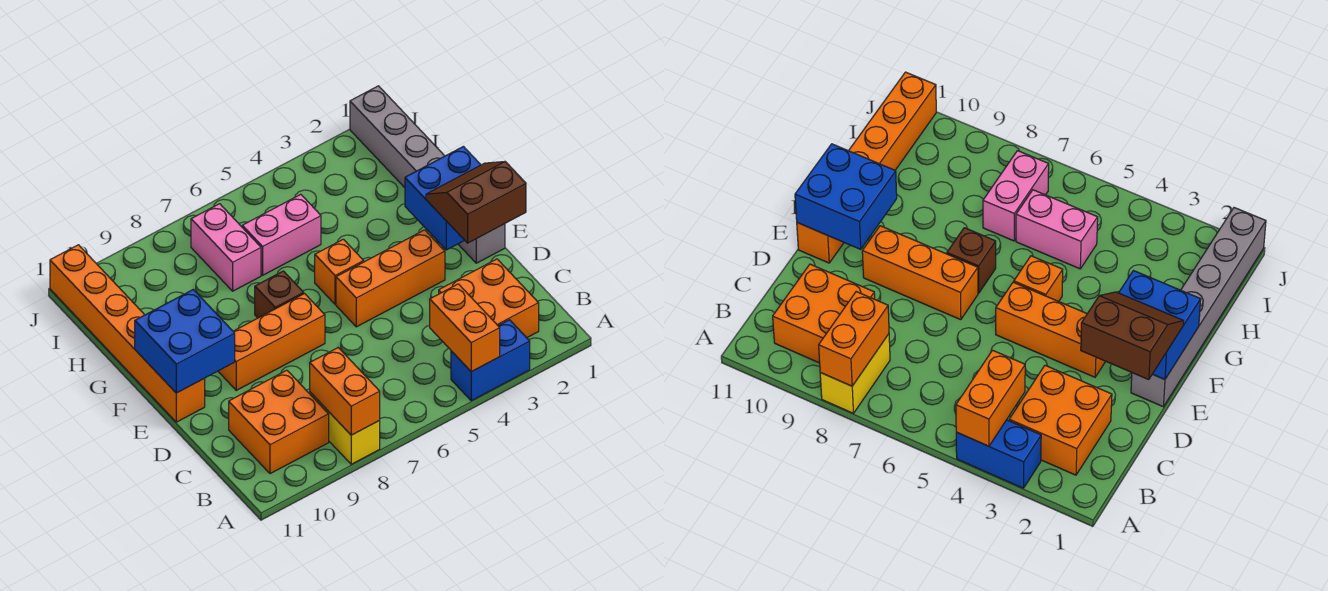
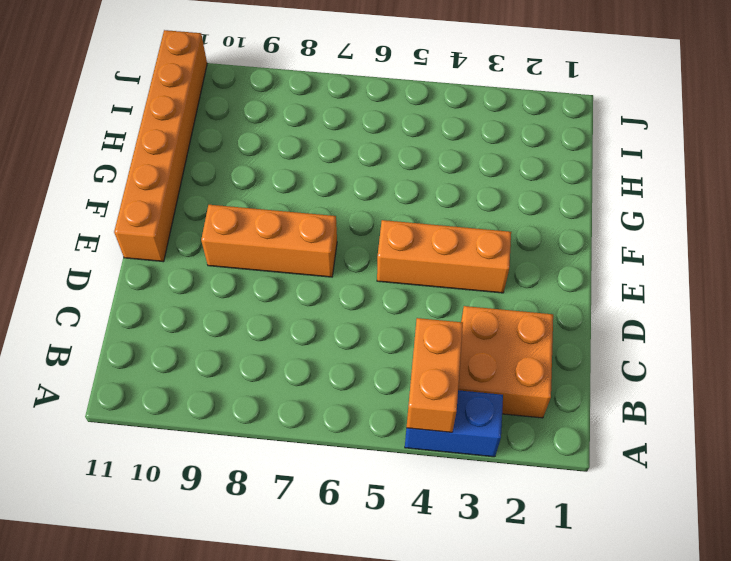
none -> yellow 1x2 brick [310,392,380,464]
none -> orange 2x2 brick [229,370,329,474]
none -> grey 1x6 brick [350,86,505,263]

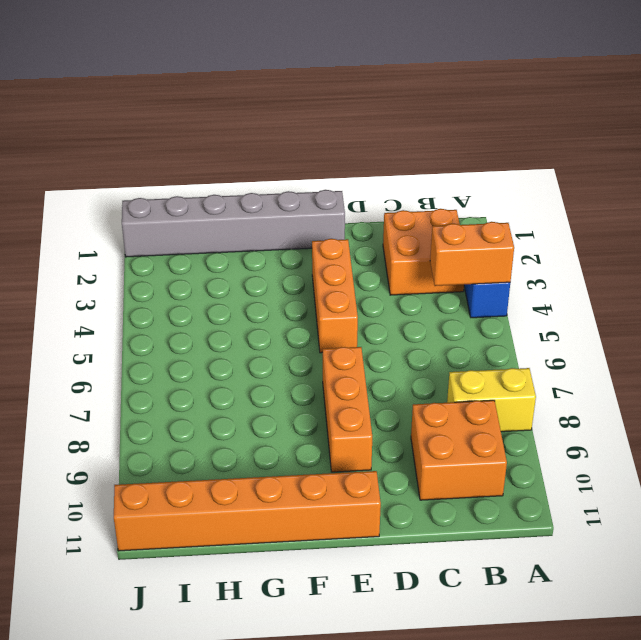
none -> orange 1x1 brick [315,239,364,304]
none -> brown 1x1 brick [255,271,304,318]
none -> pink 1x2 brick [242,194,321,275]

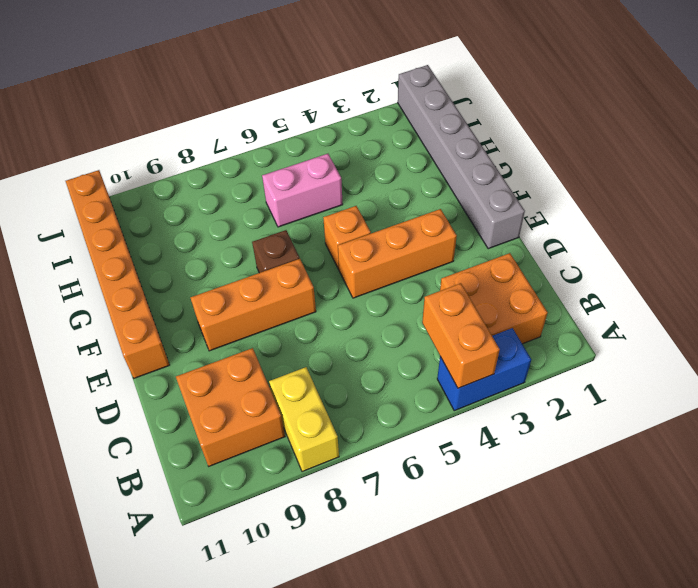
none -> pink 1x2 brick [191,204,261,291]
none -> orange 1x2 brick [310,348,380,435]
none -> blue 2x2 brick [405,146,481,250]

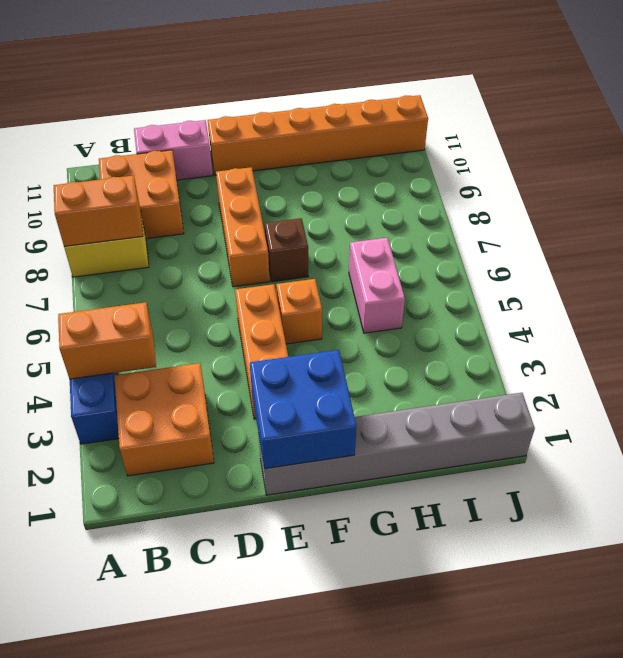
pink 1x2 brick [134,120,213,180] -> pink 1x2 brick moved to [191,204,261,291]
none -> blue 2x2 brick [135,290,235,393]
none -> brown 2x2 slope [426,162,526,243]

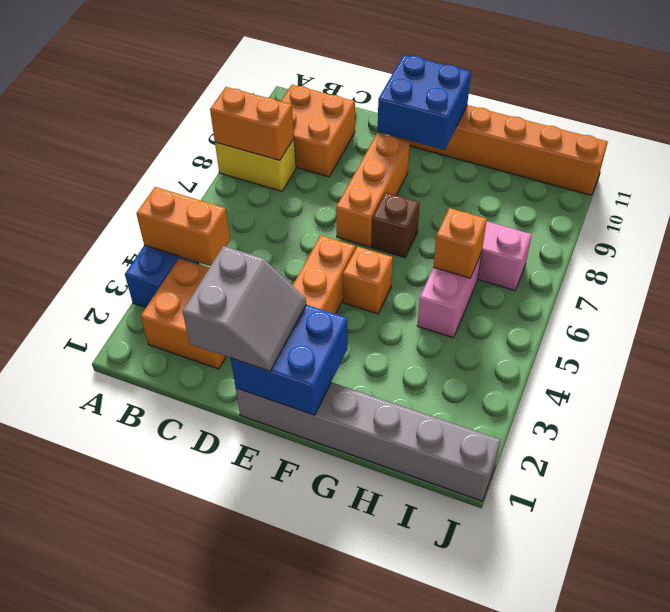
grey 2x2 slope [183,246,306,371] -> brown 2x2 slope [426,162,526,243]
orange 1x1 brick [433,208,487,278] -> none

